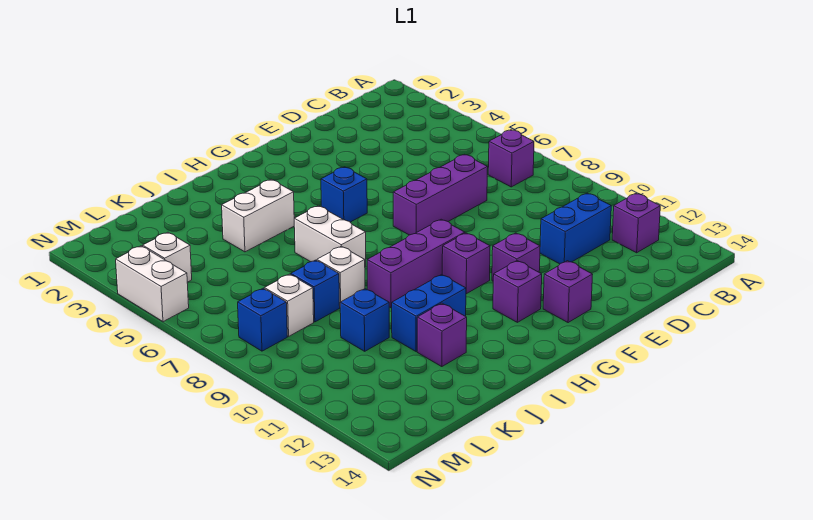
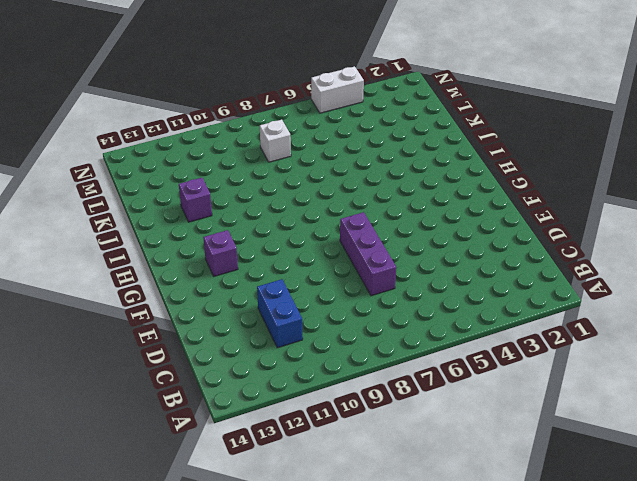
none -> purple 1x1 brick [488,130,534,187]
none -> purple 1x1 brick [612,193,660,253]
none -> purple 1x1 brick [492,233,540,281]

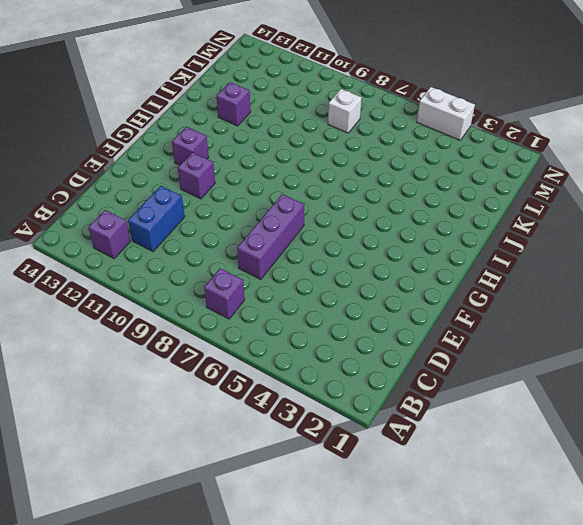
none -> purple 1x1 brick [543,261,593,323]
none -> blue 1x1 brick [321,167,367,222]
none -> purple 1x3 brick [367,219,465,308]

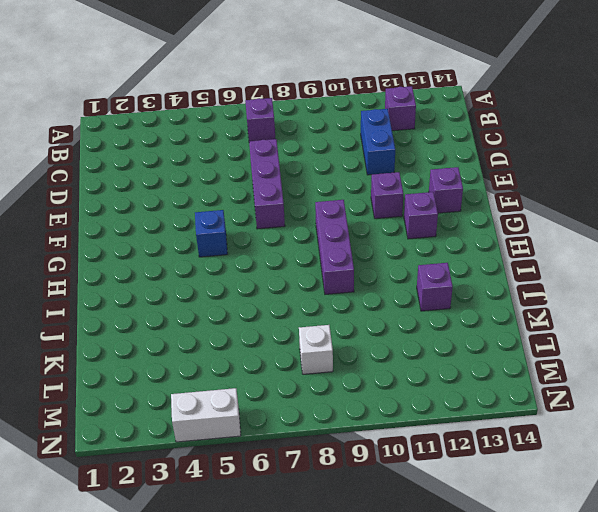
none -> purple 1x1 brick [442,233,490,294]
none -> white 1x2 brick [222,179,294,252]
none -> white 1x2 brick [294,206,366,267]

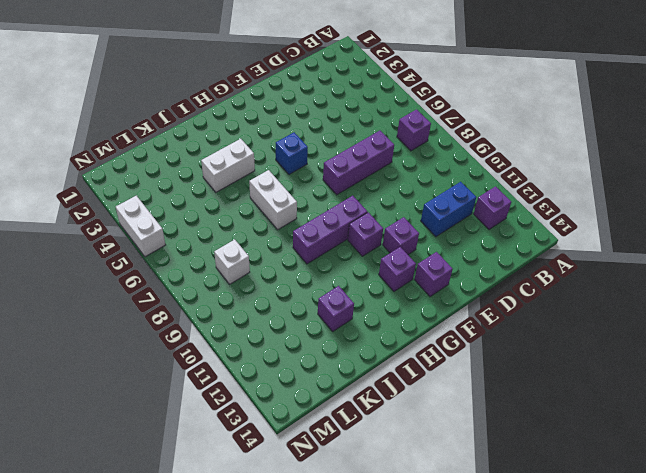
none -> blue 1x2 brick [392,275,466,352]
none -> white 1x1 brick [317,246,365,306]
none -> blue 1x1 brick [291,260,340,322]

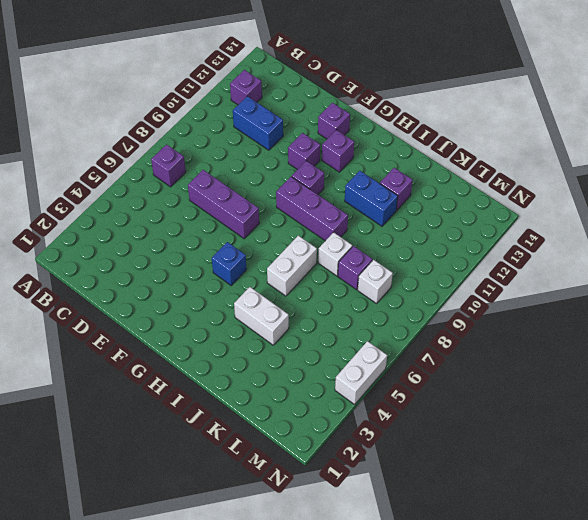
purple 1x1 brick [338,246,372,290] -> blue 1x1 brick [291,260,340,322]
none -> blue 1x1 brick [340,289,389,351]
none -> white 1x1 brick [143,232,192,282]
none -> blue 1x1 brick [238,288,287,351]

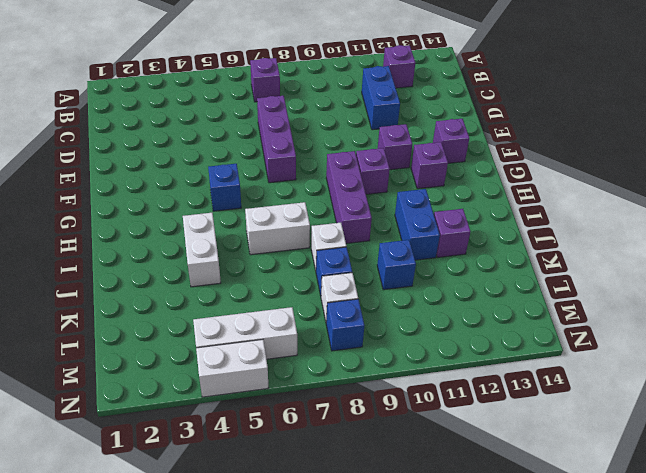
white 1x3 brick [193,307,297,359] -> white 1x1 brick [143,232,192,282]

